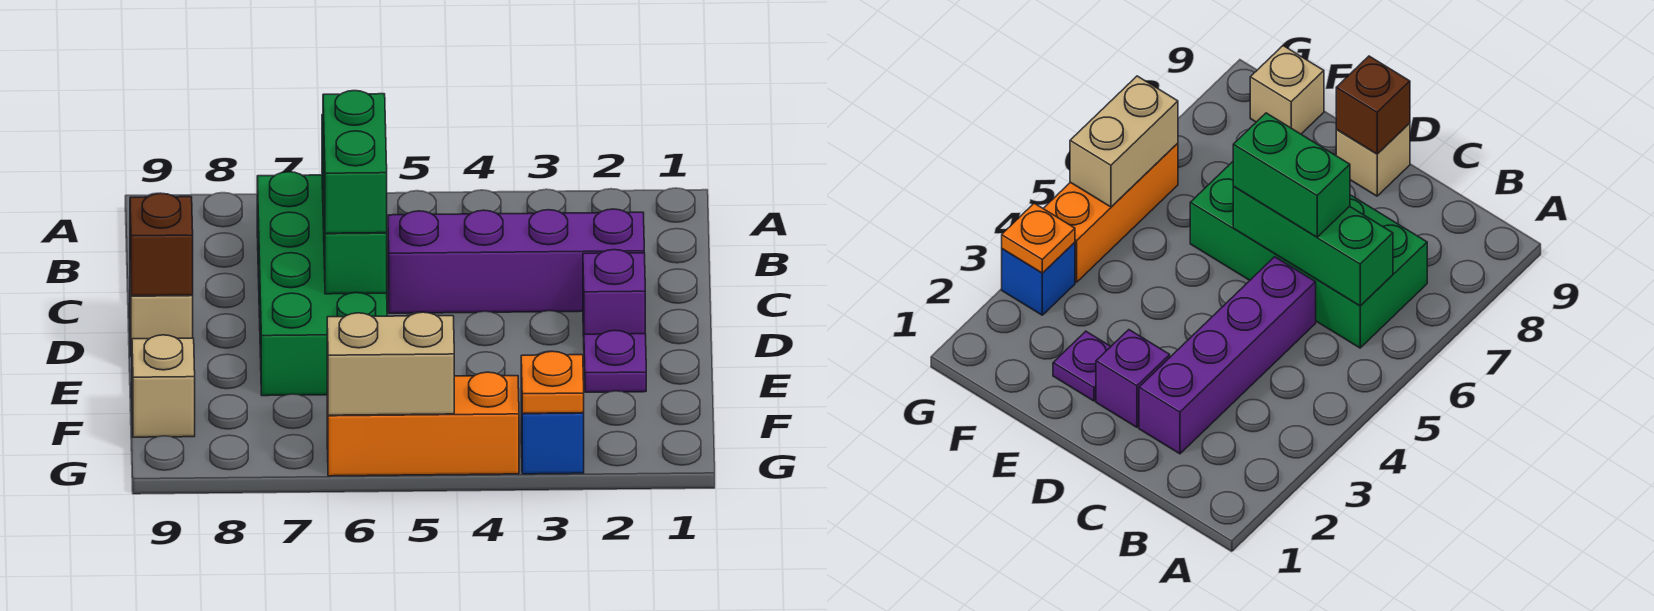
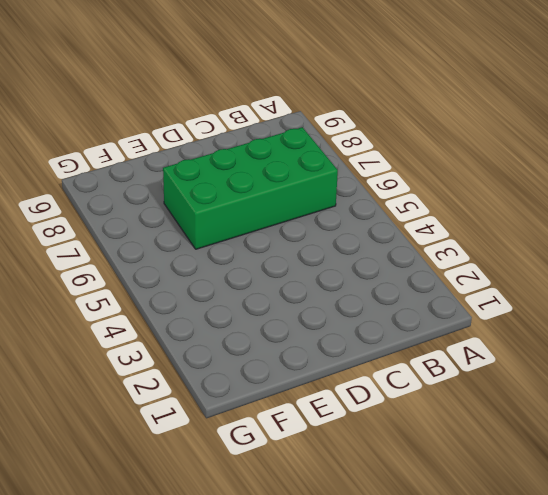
none -> purple 1x4 brick [388,209,644,313]
none -> purple 1x1 brick [583,250,645,336]
none -> tan 1x1 brick [130,274,193,356]

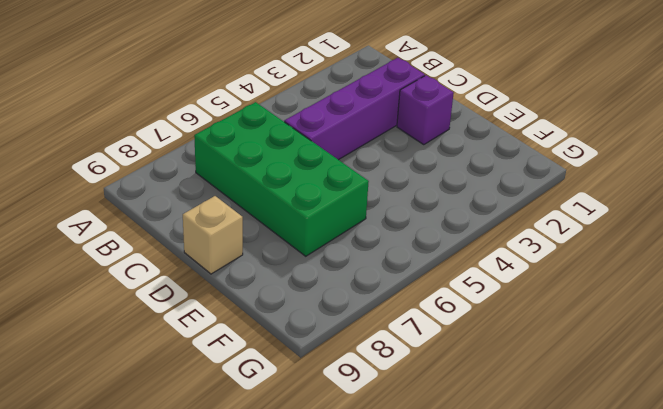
none -> purple 1x1 plate [584,330,646,392]
none -> tan 1x1 brick [132,335,195,437]
none -> blue 1x1 brick [521,385,584,474]

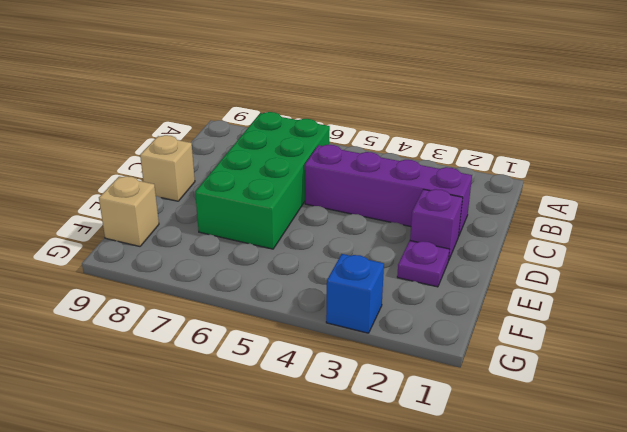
none -> orange 1x3 brick [327,372,519,476]
none -> green 1x3 brick [322,114,387,294]
none -> brown 1x1 brick [130,193,193,296]

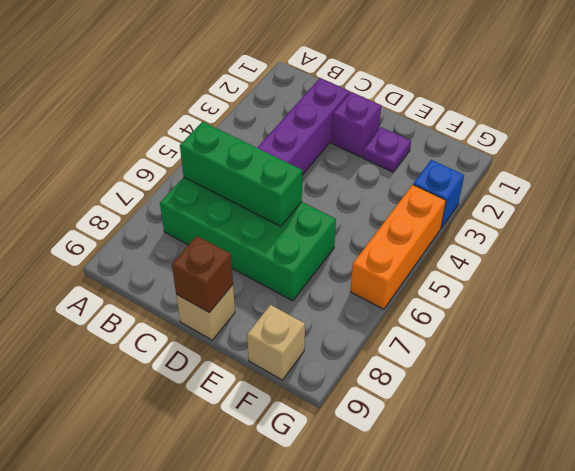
none -> orange 1x1 plate [521,351,584,413]
none -> tan 1x2 brick [327,312,454,415]
none -> green 1x2 brick [323,91,387,233]

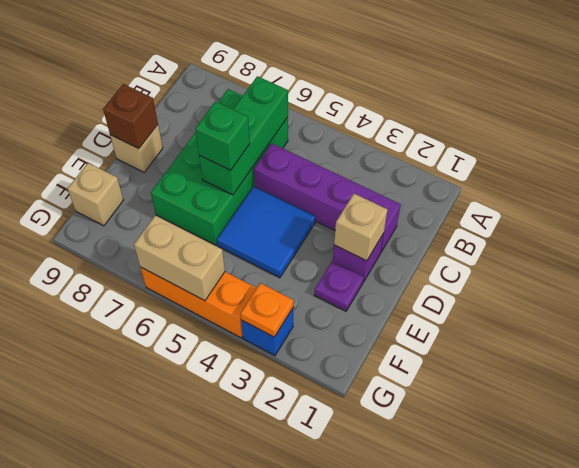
tan 1x1 brick [334,194,388,261] -> none
blue 2x2 tile [217,186,316,278] -> none
green 1x1 brick [195,101,250,170] -> green 1x2 brick [323,91,387,233]

